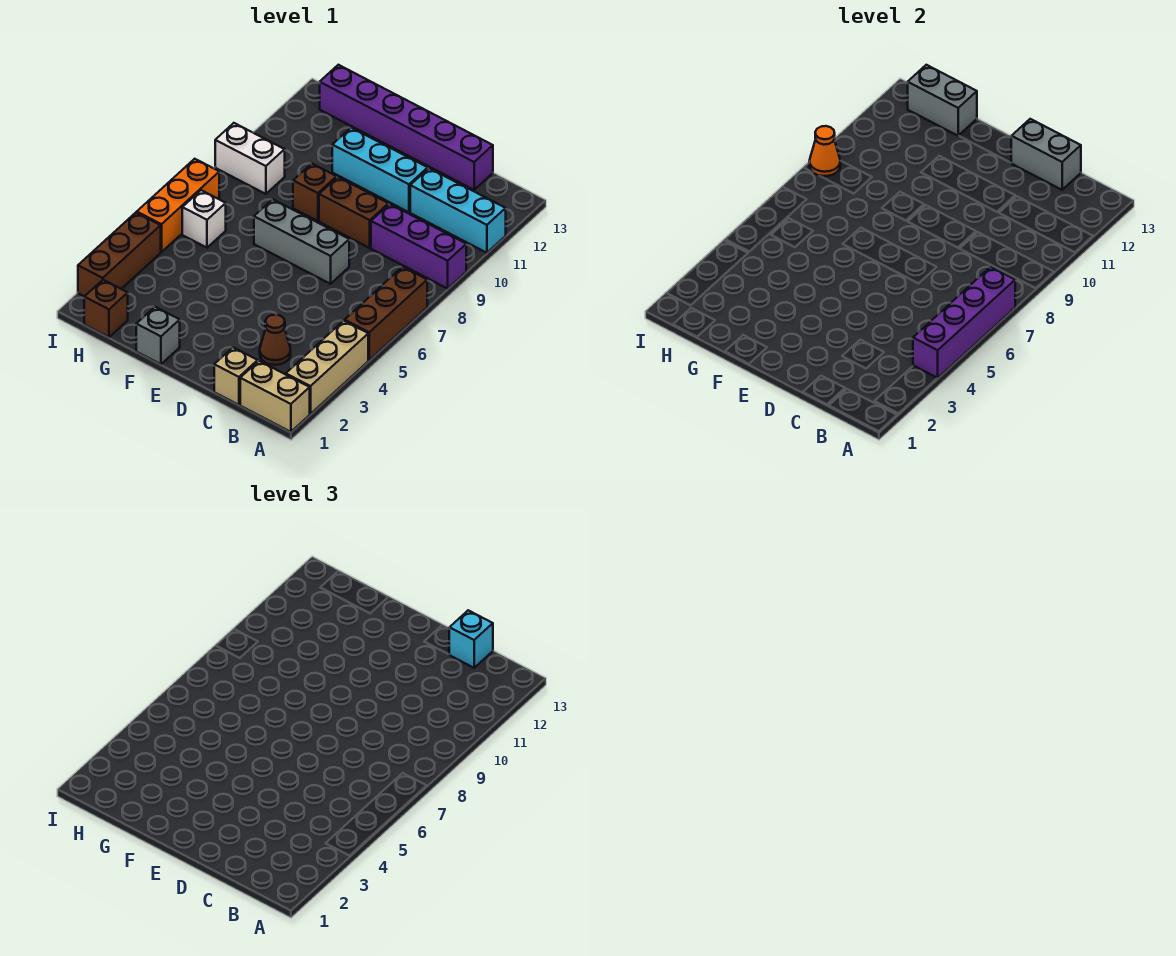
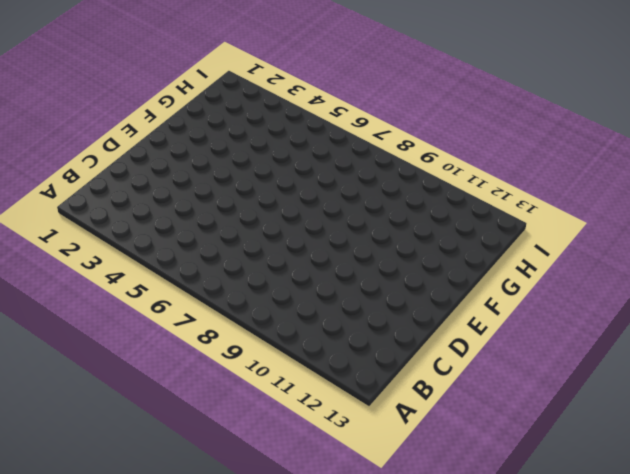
none -> tan 1x2 brick [240,361,310,432]
none -> tan 1x3 brick [286,321,368,414]
none -> brown 1x3 brick [345,267,427,360]

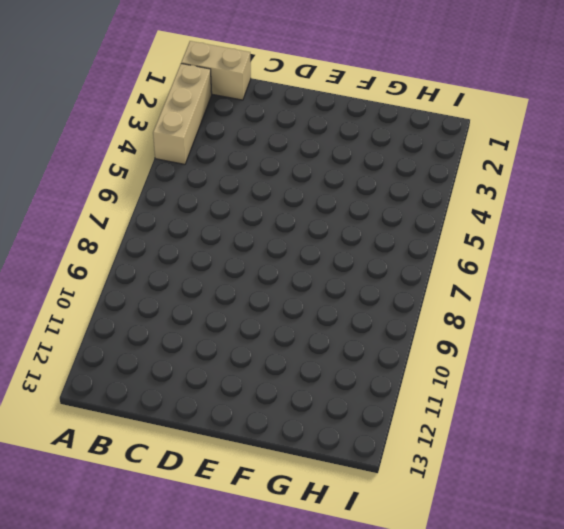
none -> brown 1x3 brick [345,267,427,360]
none -> purple 1x3 brick [371,204,466,289]
none -> cyan 1x3 brick [410,168,506,253]

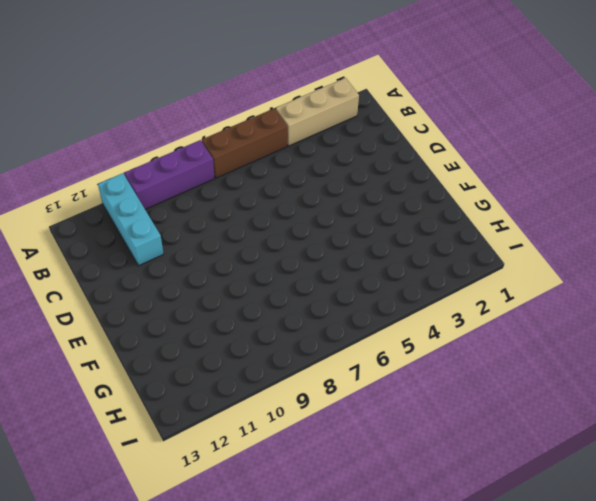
purple 1x3 brick [125,140,215,209] -> purple 1x3 brick turned to [371,204,466,289]
none -> tan 1x2 brick [240,361,310,432]
none -> tan 1x1 brick [214,347,258,405]
none -> brown 1x1 cone [260,315,291,365]

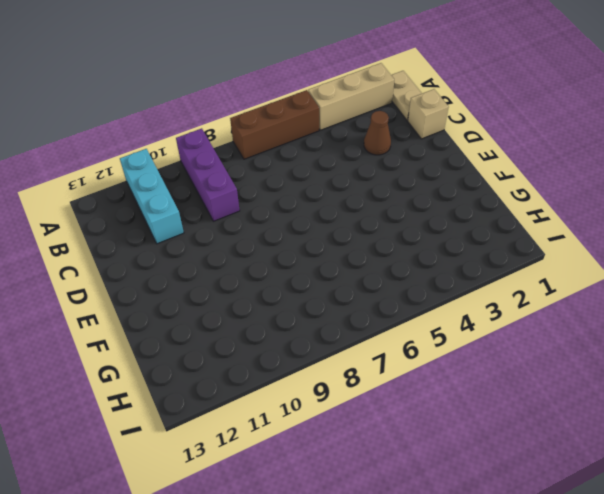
tan 1x2 plate [391,71,422,120] -> tan 1x2 brick [240,361,310,432]
none -> purple 1x6 brick [320,65,493,190]
none -> grey 1x3 brick [254,199,349,284]
none -> brown 1x2 brick [319,177,388,248]

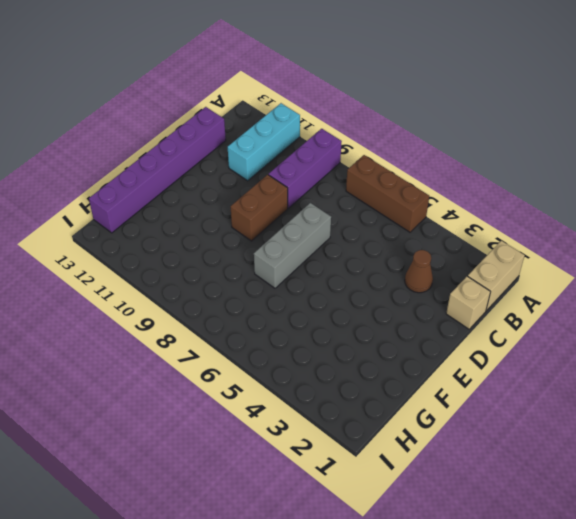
none -> tan 1x3 brick [286,321,368,414]
none -> cyan 1x3 brick [332,128,428,212]
none -> grey 1x1 brick [136,307,180,364]

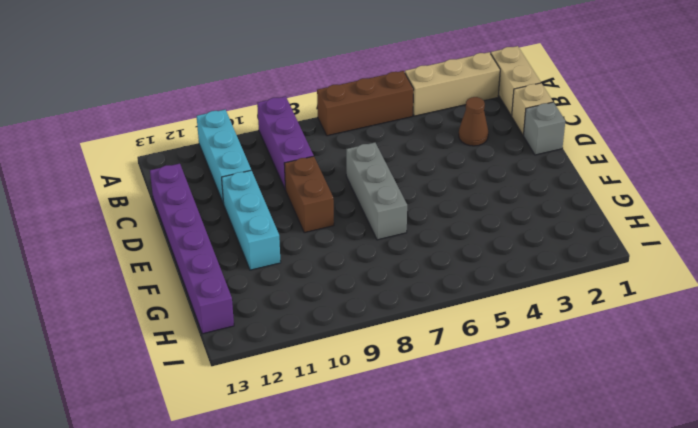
grey 1x1 brick [523,102,565,155] -> grey 1x1 brick moved to [136,307,180,364]
none -> brown 1x1 brick [293,164,337,221]
none -> brown 1x1 brick [84,280,128,337]
none -> white 1x1 brick [182,190,226,248]

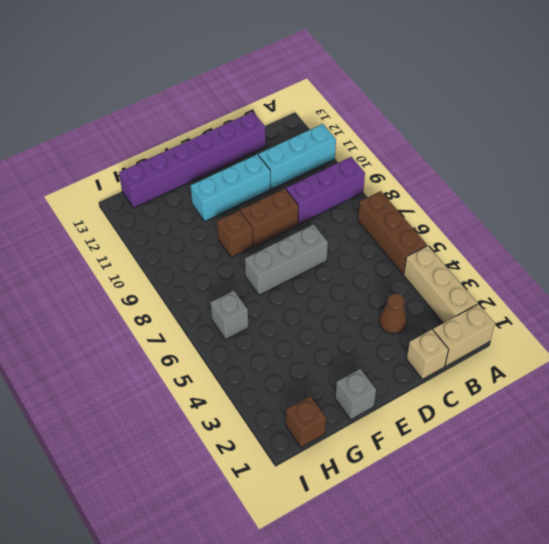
grey 1x1 brick [211,291,248,340] -> white 1x1 brick [182,190,226,248]
none -> white 1x2 brick [215,123,285,194]
none -> brown 1x3 brick [78,212,161,297]
none -> orange 1x3 brick [137,159,219,252]

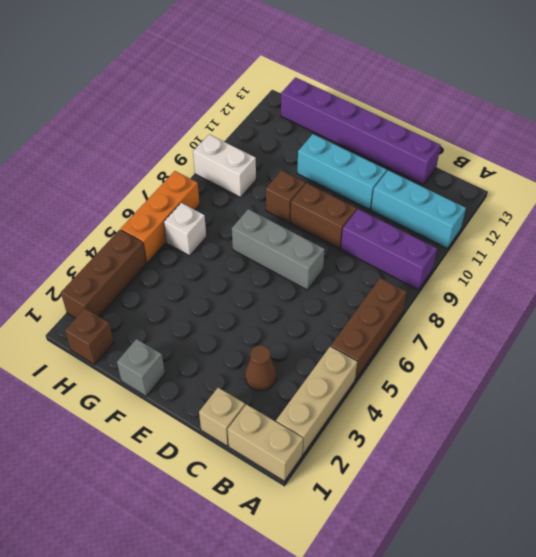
none -> purple 1x4 brick [913,267,1015,378]
none -> grey 1x2 brick [1011,119,1081,190]
none -> grey 1x2 brick [908,65,977,136]

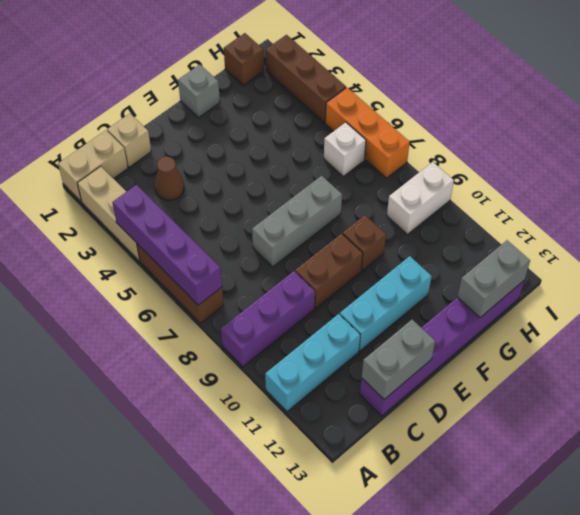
none -> orange 1x1 cone [809,126,840,176]
none -> cyan 1x1 brick [449,610,493,668]

